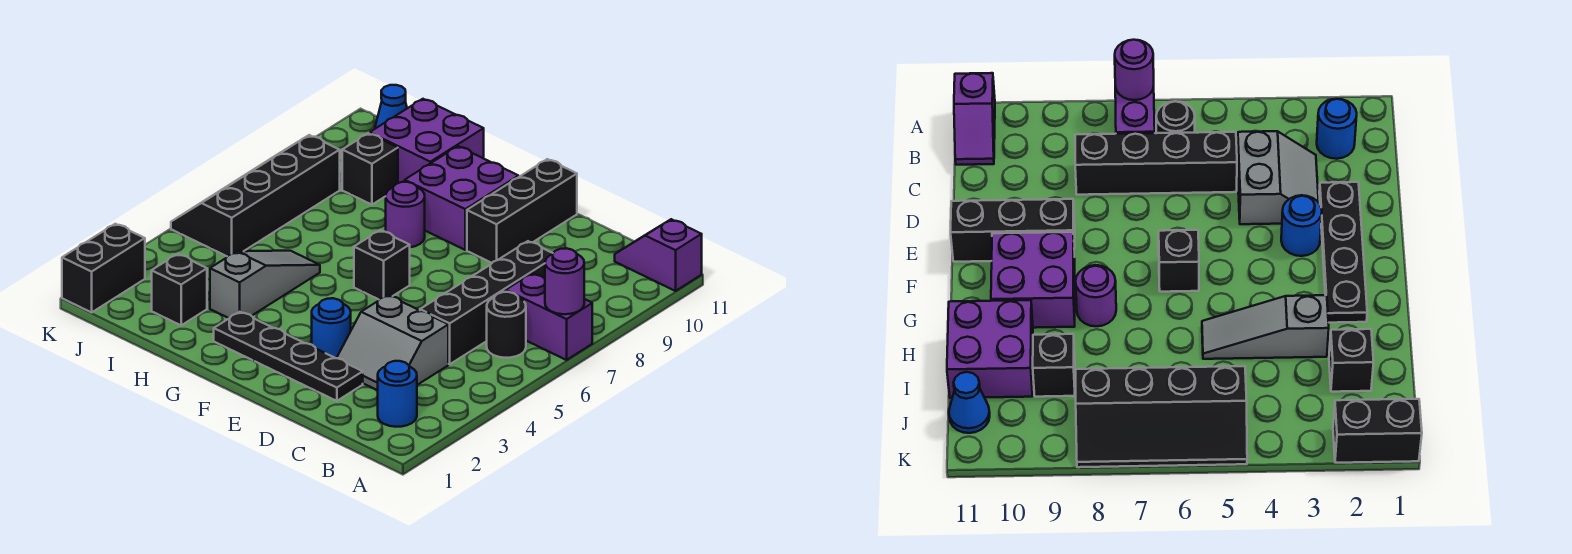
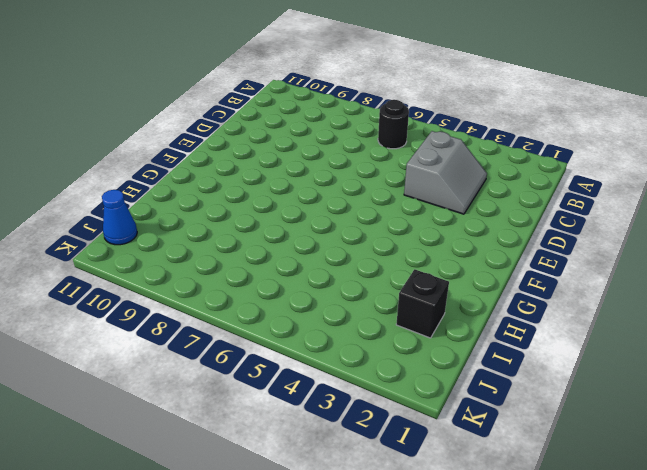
none -> purple 1x2 brick [506,273,592,360]
none -> purple 1x2 slope [615,219,702,291]
none -> blue 1x1 round brick [378,361,417,427]

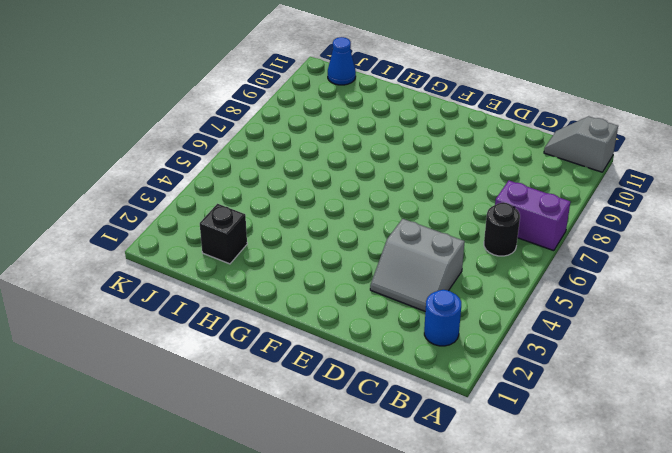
grey 1x2 slope [544,116,618,172] -> purple 1x2 slope [615,219,702,291]
none -> black 1x4 brick [420,241,553,364]
none -> black 1x4 plate [214,312,363,401]
none -> blue 1x1 round brick [312,298,351,358]

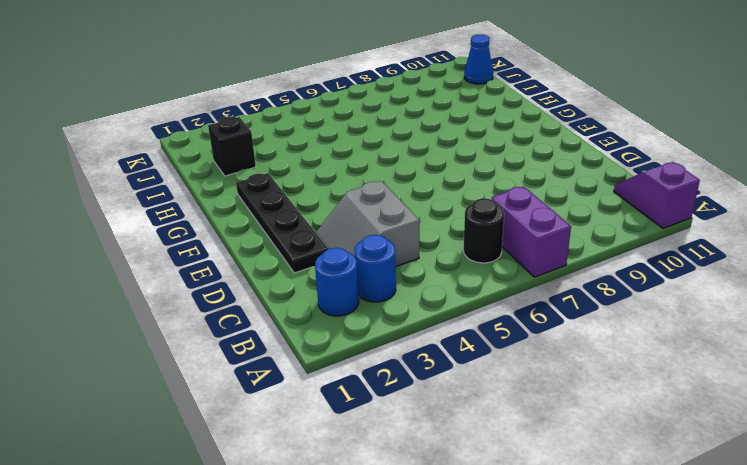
blue 1x1 round brick [355,235,396,302] -> blue 1x1 round brick moved to [312,298,351,358]
none -> black 1x4 brick [420,241,553,364]
none -> black 1x3 brick [467,159,577,263]
none -> black 1x1 brick [354,230,410,299]

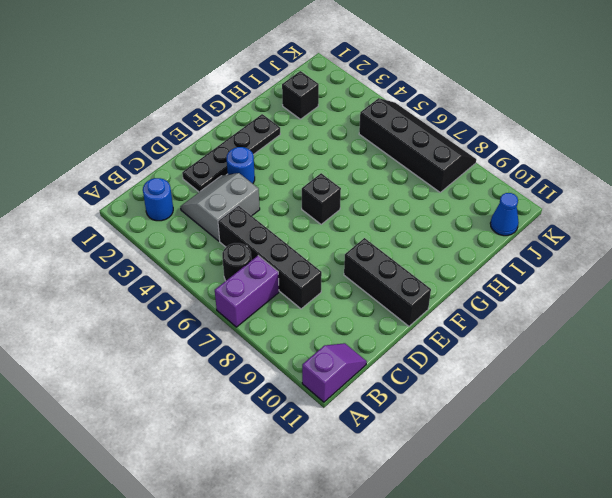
none -> purple 2x2 brick [405,146,519,250]
none -> purple 1x1 round brick [386,182,425,247]
none -> grey 1x3 slope [210,251,320,318]

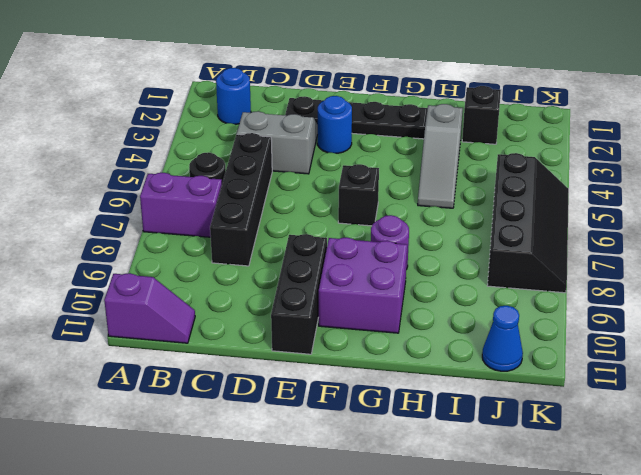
none -> purple 2x2 brick [370,99,484,183]
none -> black 1x1 brick [342,133,398,205]
none -> black 1x2 brick [62,224,145,312]

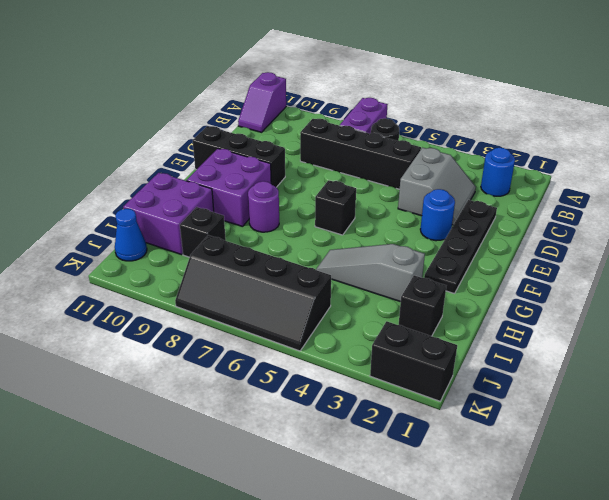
none -> purple 1x1 round brick [545,248,584,314]

